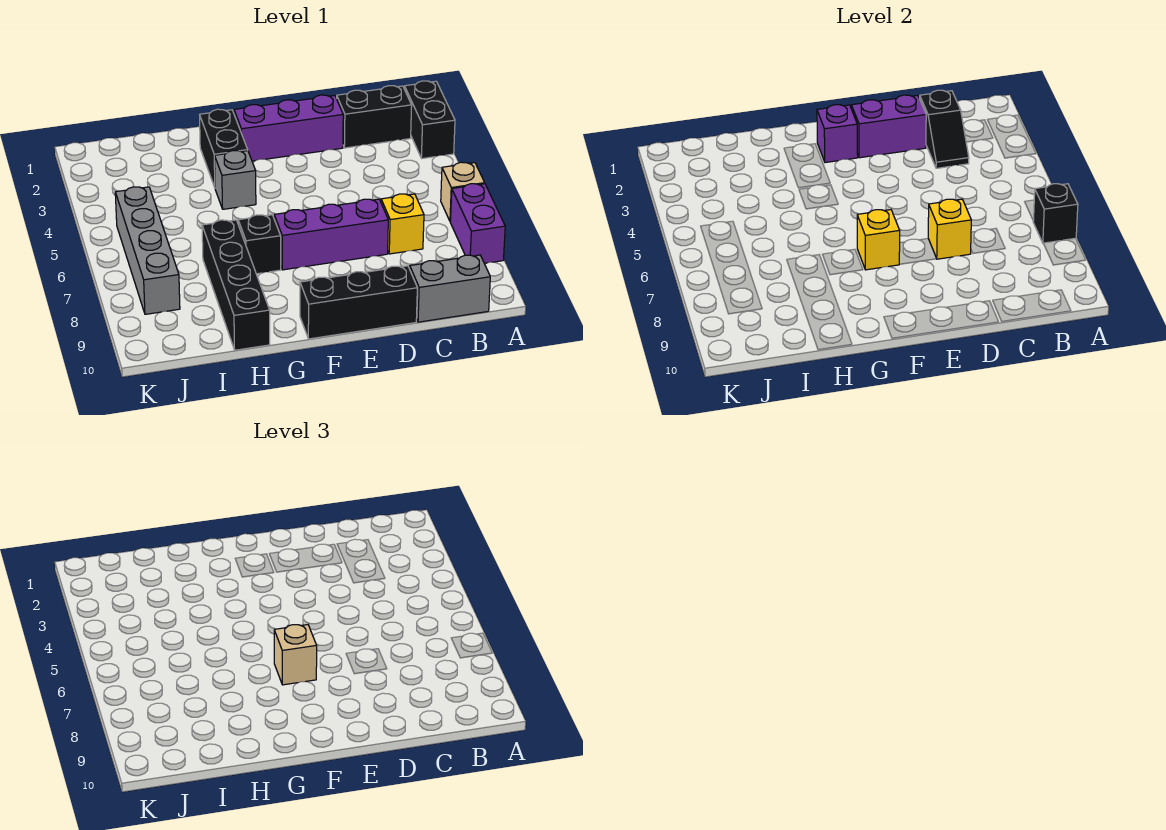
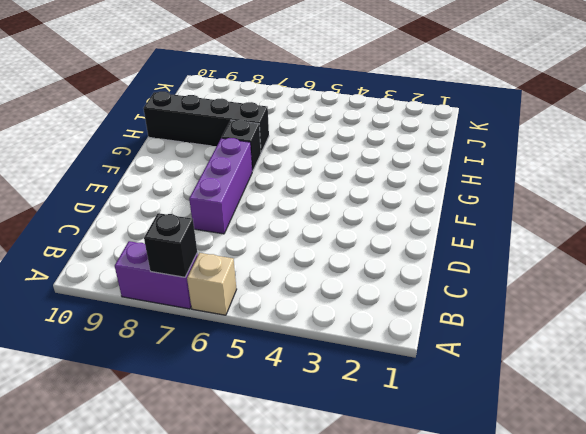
none -> black 1x2 brick [404,81,455,159]
none -> black 1x2 brick [337,86,412,148]
none -> grey 1x2 brick [410,255,490,322]

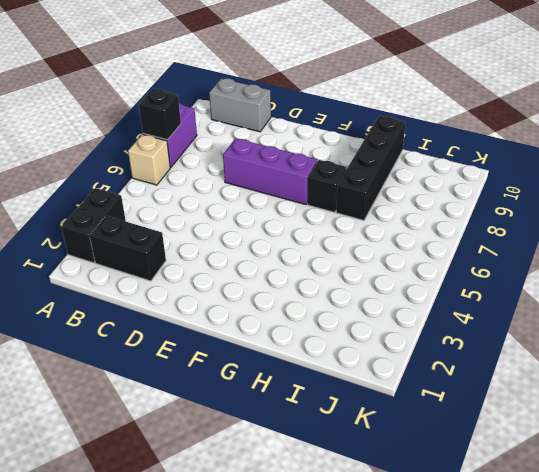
none -> yellow 1x1 brick [381,194,424,254]
none -> purple 1x3 brick [234,95,343,161]
none -> black 1x3 brick [300,266,417,339]

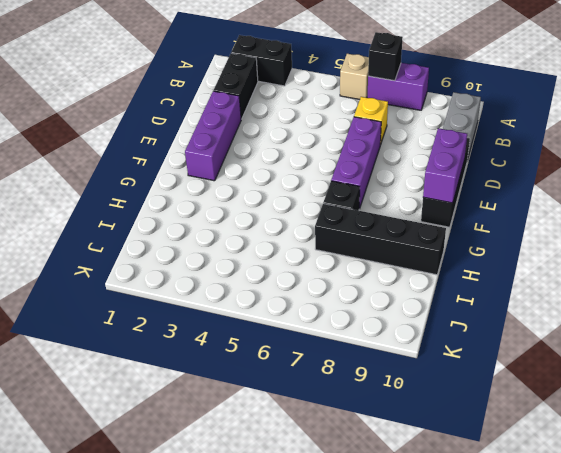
purple 1x2 brick [423,128,467,203] -> purple 1x2 brick moved to [851,95,926,158]
none -> black 1x2 brick [200,109,248,187]
none -> grey 1x1 brick [215,151,256,209]
none -> grey 1x4 brick [115,187,180,314]

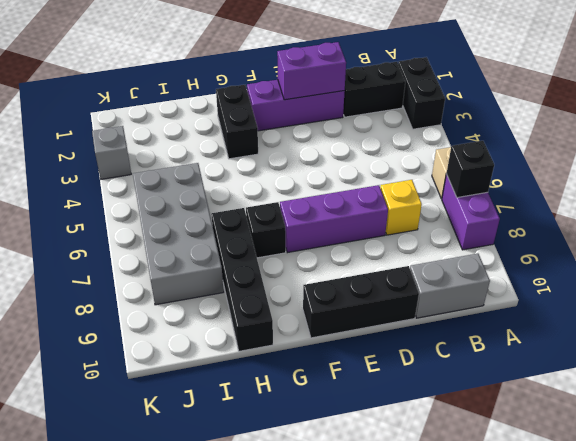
grey 2x4 brick [133,163,224,305] -> grey 1x4 brick [115,187,180,314]
grey 1x1 brick [92,126,131,179] -> grey 1x1 brick moved to [215,151,256,209]
none -> black 1x2 slope [920,90,969,168]
none -> yellow 1x1 brick [928,199,971,259]
none -> purple 1x1 brick [817,105,858,163]

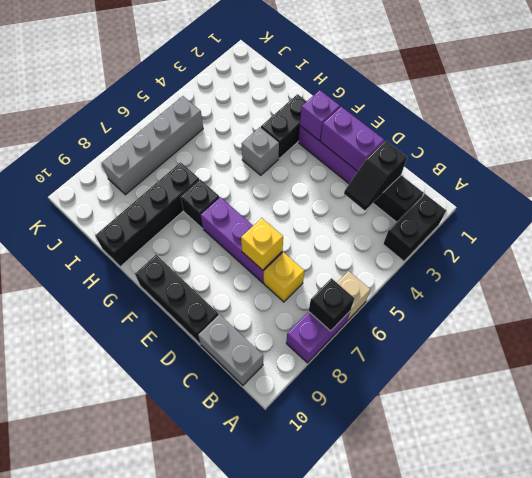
none -> yellow 1x1 brick [857,210,900,270]
none -> tan 1x1 brick [274,625,317,685]

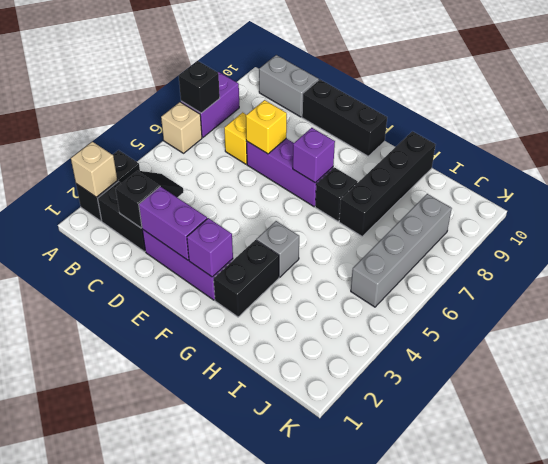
tan 1x1 brick [71,142,117,197] -> tan 1x1 brick moved to [274,625,317,685]
purple 1x1 brick [293,128,335,183] -> yellow 1x1 brick [857,210,900,270]

